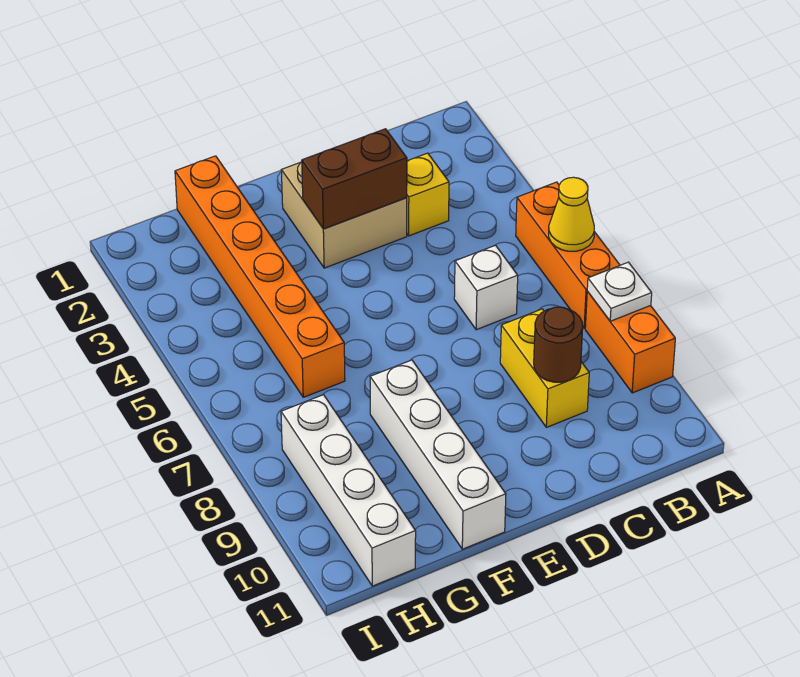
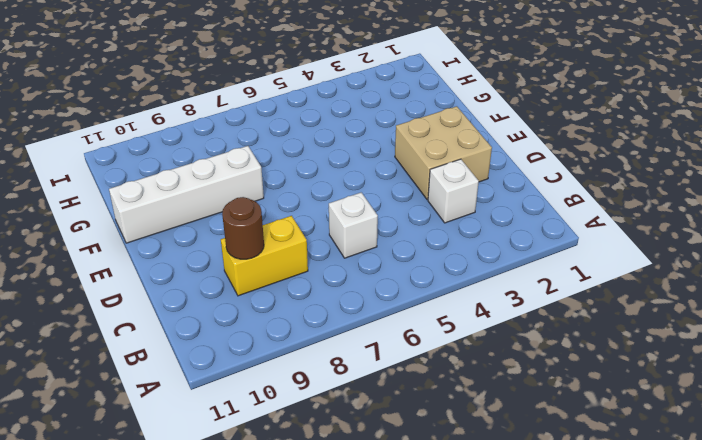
white 1x1 brick [428,159,479,223] -> yellow 1x1 brick [407,153,449,236]
none -> orange 1x3 brick [516,182,620,328]
none -> orange 1x2 brick [585,292,675,393]
none -> orange 1x6 brick [175,156,345,397]

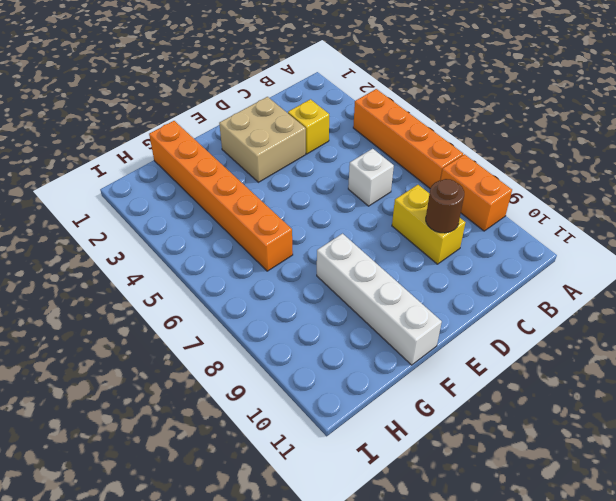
orange 1x4 brick [353,89,463,189] -> orange 1x3 brick [516,182,620,328]
none -> white 1x4 brick [281,395,416,586]
none -> yellow 1x1 cone [549,177,594,251]
none -> white 1x1 plate [587,262,652,321]

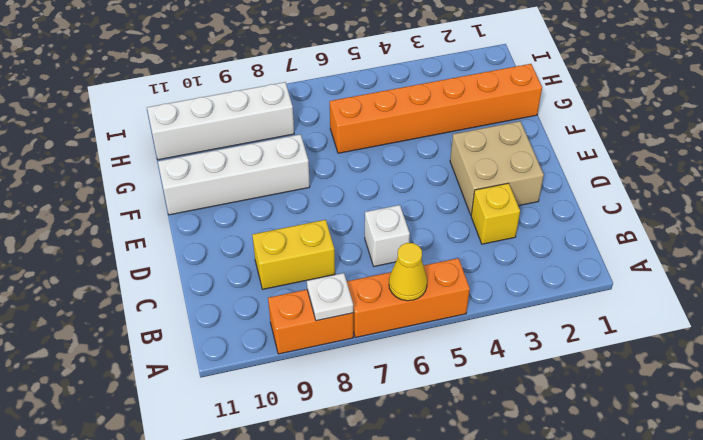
none -> brown 1x1 round brick [534,307,583,382]
none -> brown 1x2 brick [302,129,407,229]

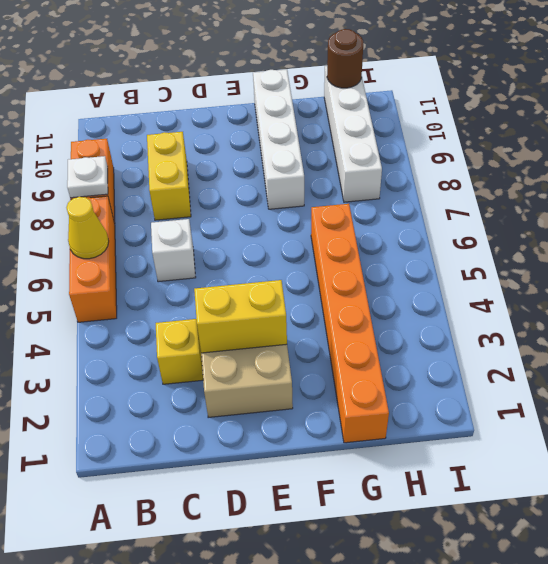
yellow 1x2 brick [194,280,287,353] -> brown 1x2 brick [302,129,407,229]
brown 1x1 round brick [327,29,363,88] -> brown 1x1 round brick moved to [534,307,583,382]

